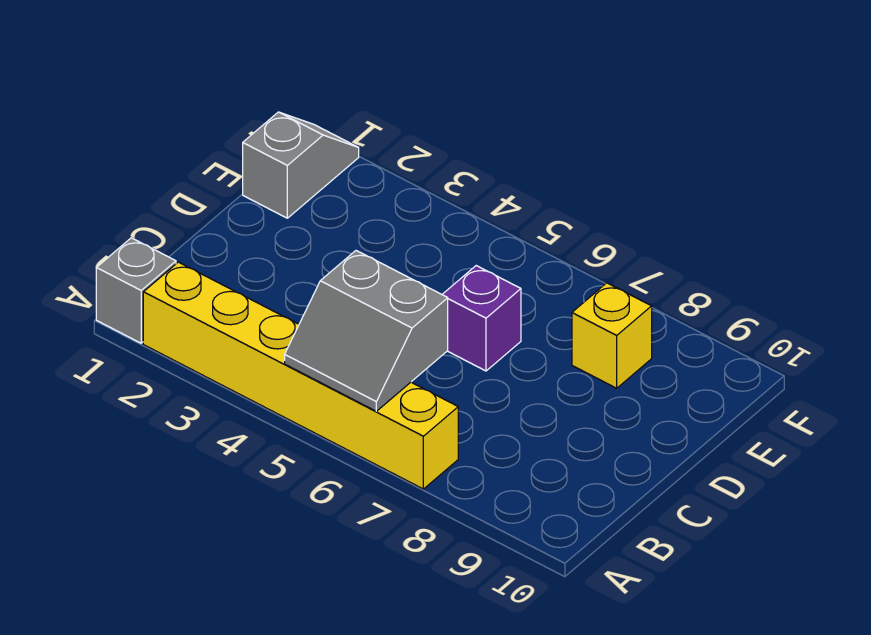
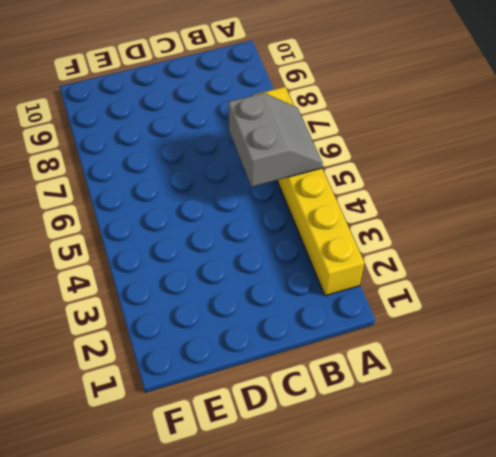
none -> grey 1x1 brick [96,238,176,343]
none -> purple 1x1 brick [442,266,521,371]

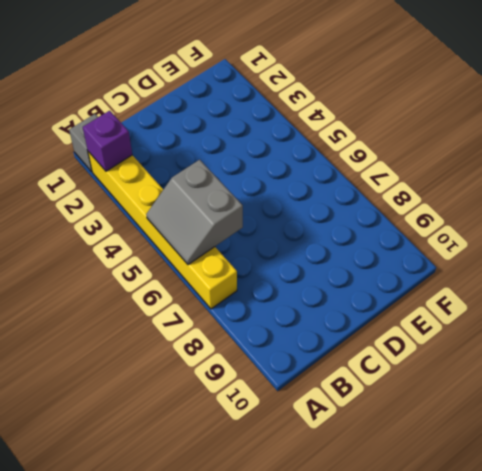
purple 1x1 brick [83,111,132,171] -> purple 1x1 brick moved to [442,266,521,371]
none -> grey 1x2 slope [243,112,359,218]
none -> yellow 1x1 brick [572,283,652,388]

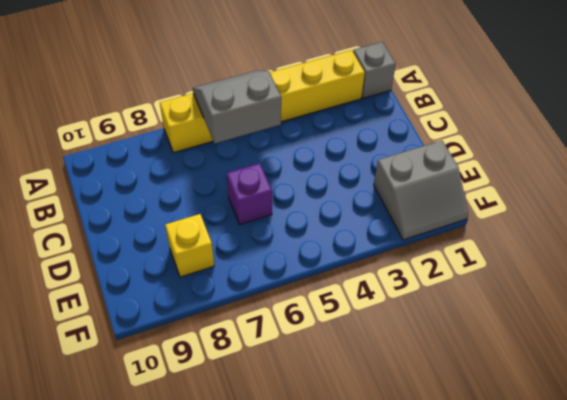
grey 2x2 slope [374,140,468,240] -> grey 1x2 slope [243,112,359,218]

